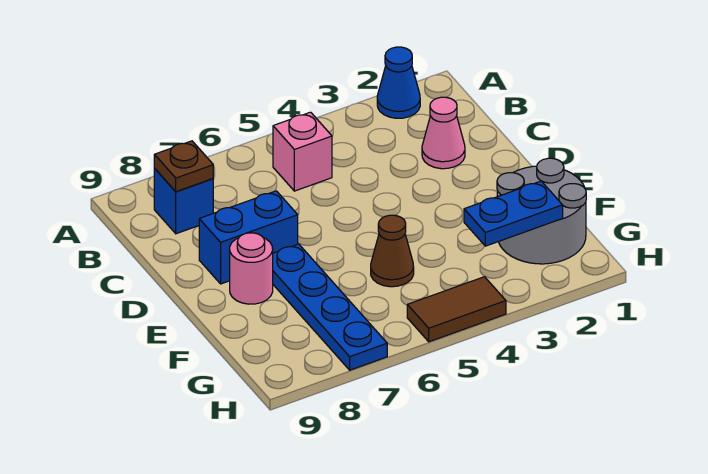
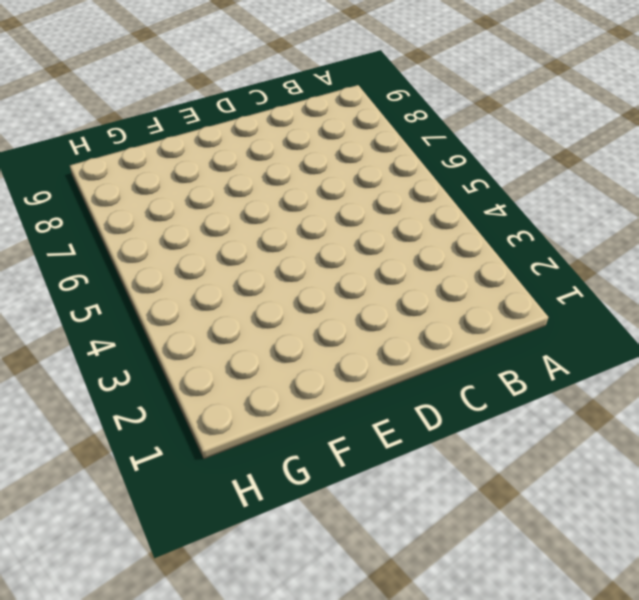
none -> blue 1x1 cone [377,47,420,118]
none -> pink 1x1 brick [273,112,332,191]
none -> blue 1x1 brick [154,169,213,234]

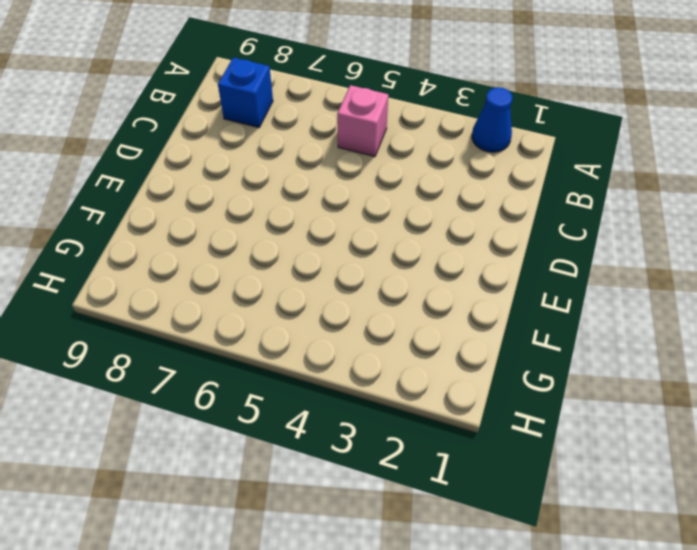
none -> pink 1x1 cone [422,97,465,169]
none -> blue 1x2 brick [199,191,298,284]
none -> blue 1x4 plate [273,244,387,370]

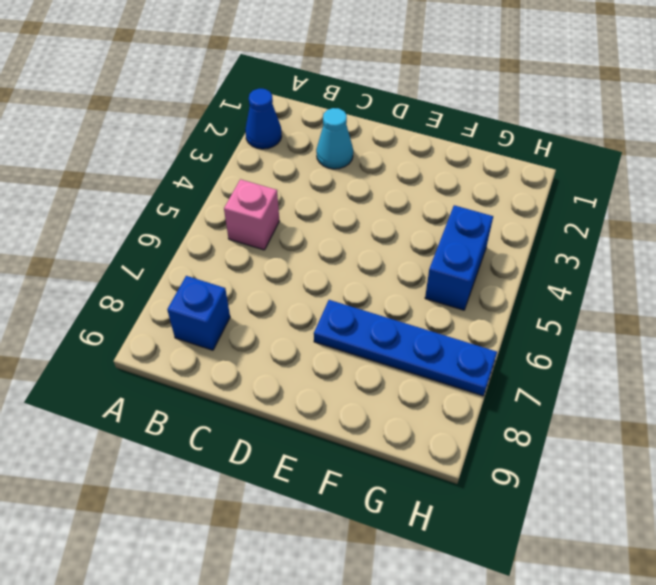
cyan 1x1 cone [316,108,353,169] -> pink 1x1 cone [422,97,465,169]
blue 1x2 brick [425,205,493,310] -> blue 1x2 brick moved to [199,191,298,284]
none -> pink 1x1 round brick [230,233,273,304]
none -> grey 2x2 round brick [497,158,586,264]
none -> brown 1x1 cone [371,215,414,287]

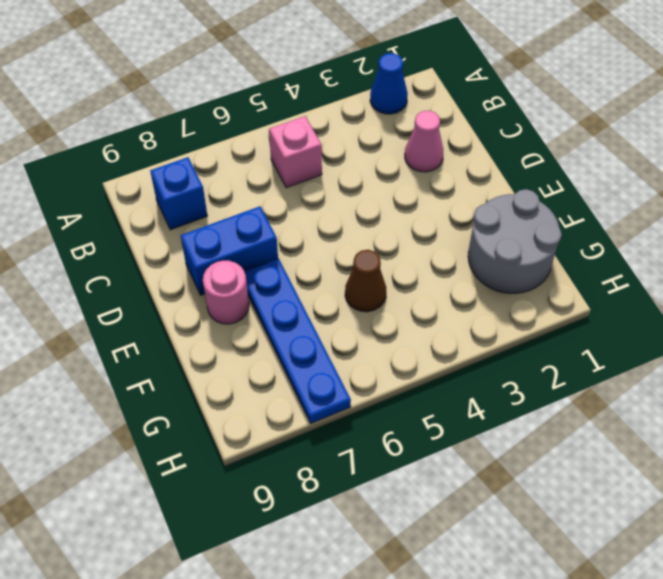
none -> brown 1x2 tile [407,277,506,342]
none -> brown 1x1 plate [154,141,213,192]
none -> blue 1x2 plate [464,181,563,246]

